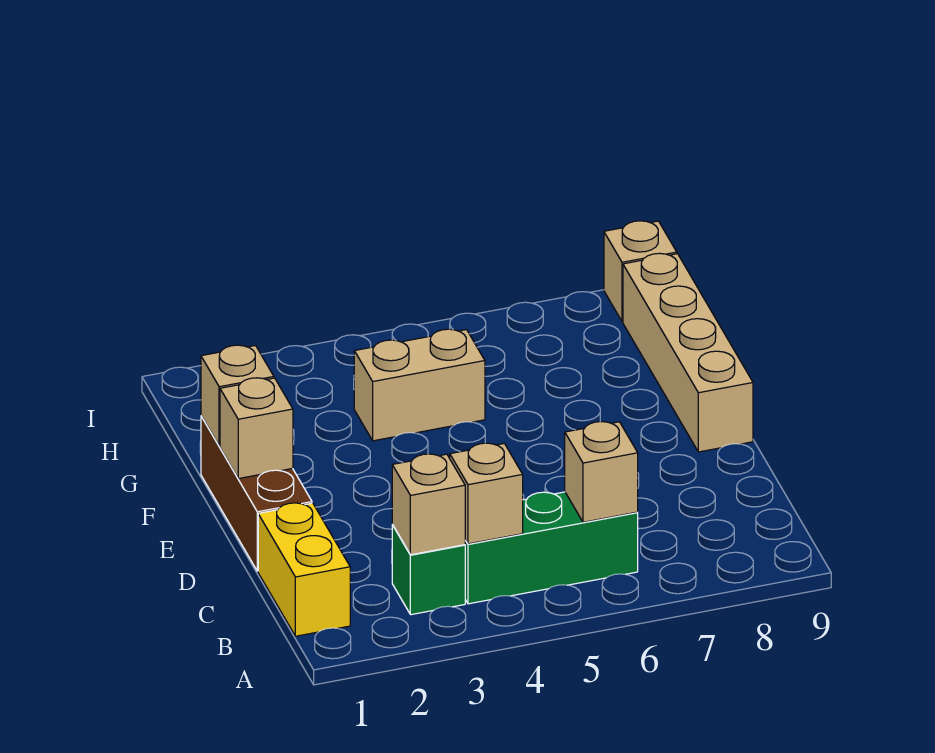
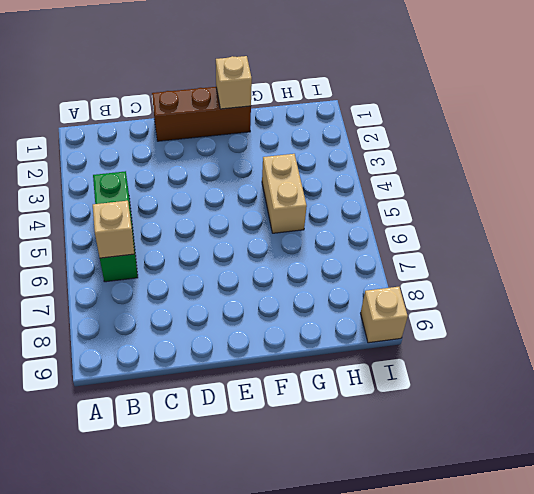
none -> yellow 1x2 brick [258,503,350,636]
none -> green 1x1 brick [392,525,465,615]
none -> tan 1x4 brick [623,253,753,452]

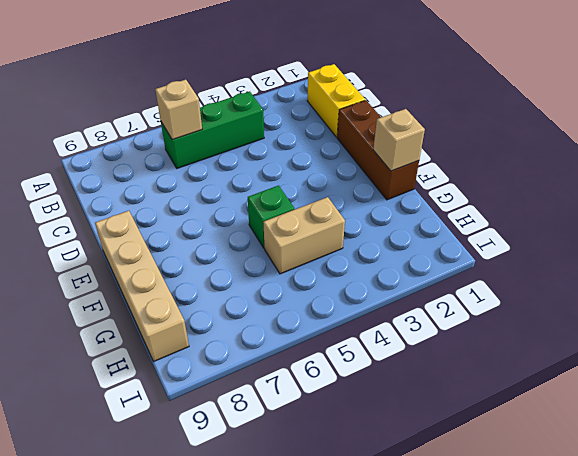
green 1x1 brick [248,186,294,248] -> green 1x1 brick moved to [392,525,465,615]
none -> tan 1x1 brick [604,221,677,322]
none -> tan 1x1 brick [392,454,465,555]
none -> tan 1x1 brick [450,443,523,544]

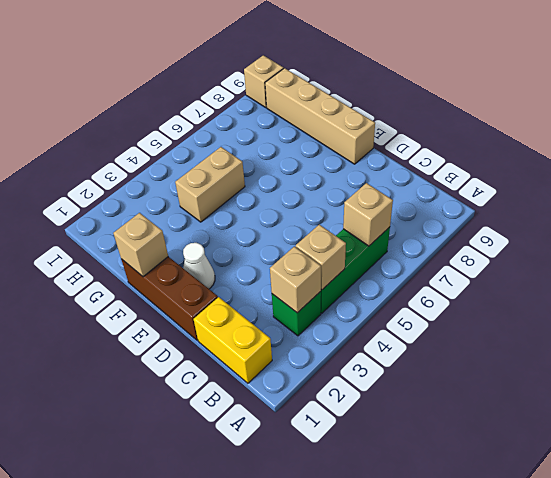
white 1x1 cone [183,243,215,289] -> none
none -> tan 1x1 brick [220,378,293,479]

